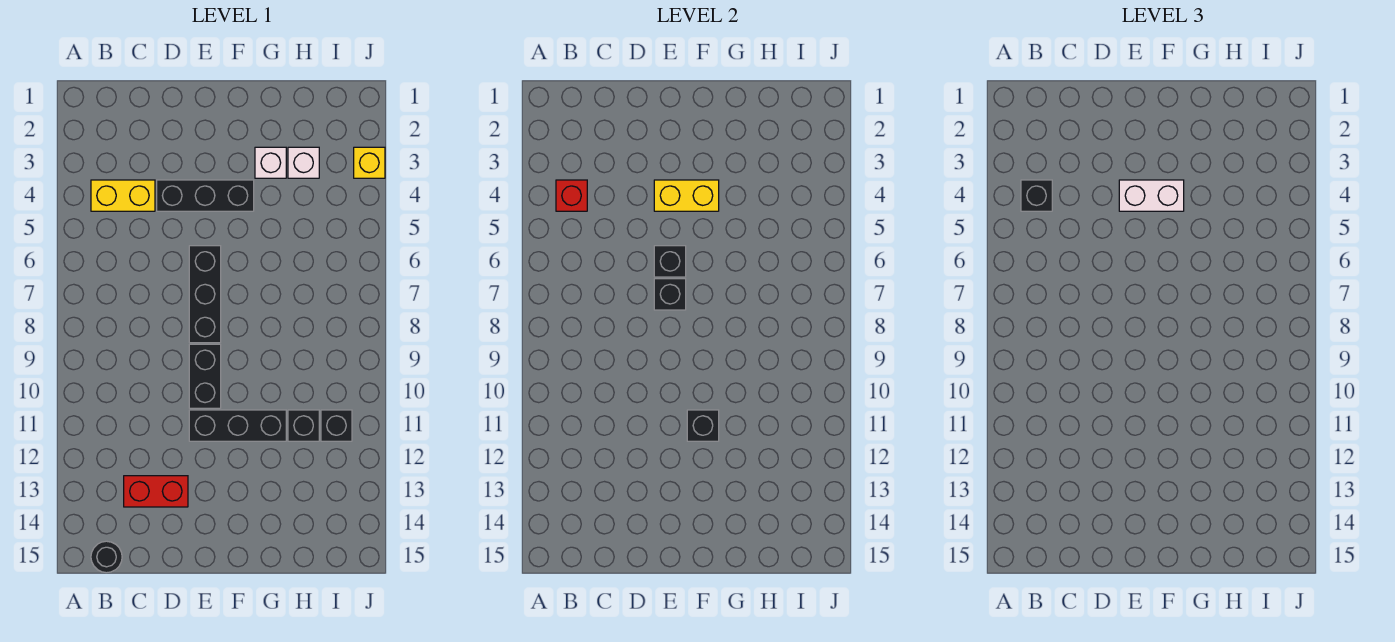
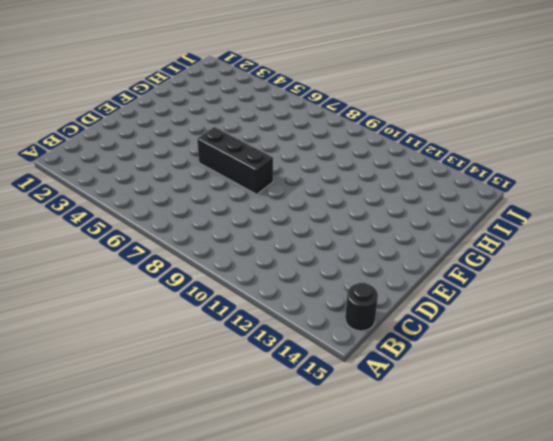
none -> yellow 1x2 brick [91,180,155,211]
none -> red 1x2 brick [124,476,188,507]
none -> black 1x3 brick [157,180,254,211]

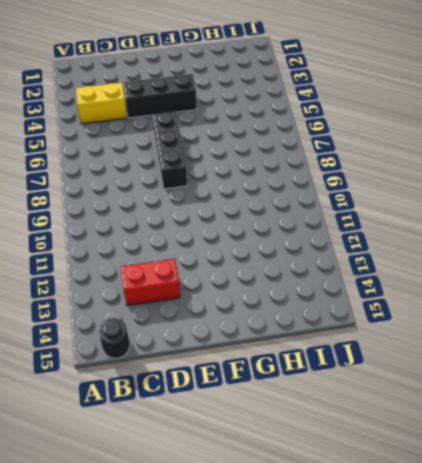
none -> black 1x2 brick [189,344,221,408]
none -> black 1x3 brick [189,410,286,441]
none -> white 1x1 brick [255,147,286,178]

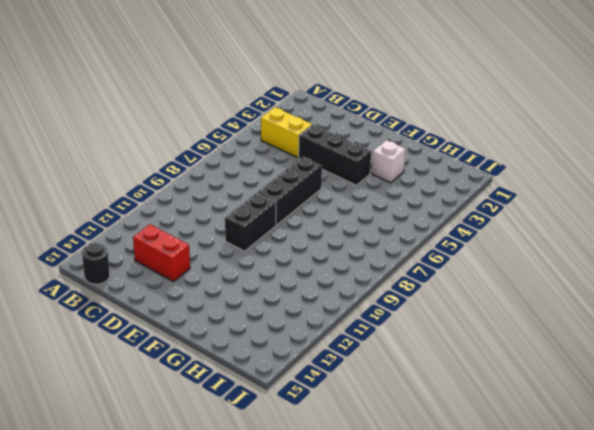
none -> black 1x3 brick [189,410,286,441]
none -> white 1x1 brick [288,147,319,178]
none -> black 1x1 brick [288,410,319,441]

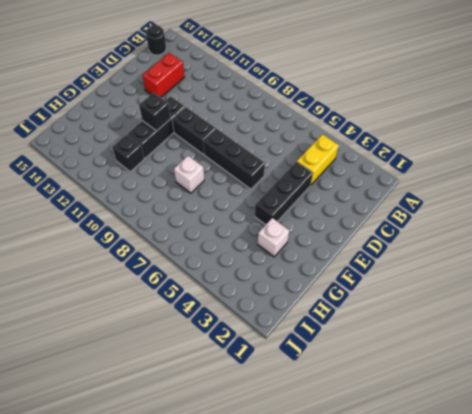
white 1x1 brick [174,156,204,193] -> white 1x1 brick moved to [288,147,319,178]
none -> black 1x1 brick [321,410,352,441]
none -> yellow 1x1 brick [354,147,385,178]
none -> red 1x1 brick [556,180,587,211]

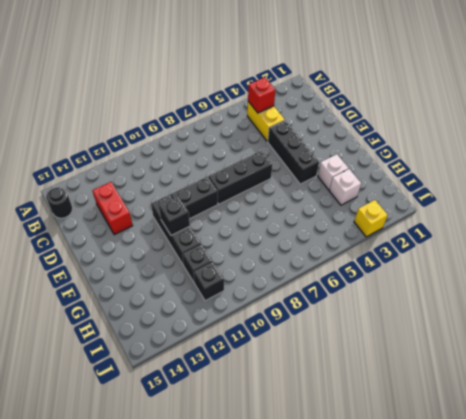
none -> yellow 1x2 brick [654,180,719,211]
none -> black 1x1 brick [654,246,686,277]
none -> black 1x1 brick [654,279,686,310]

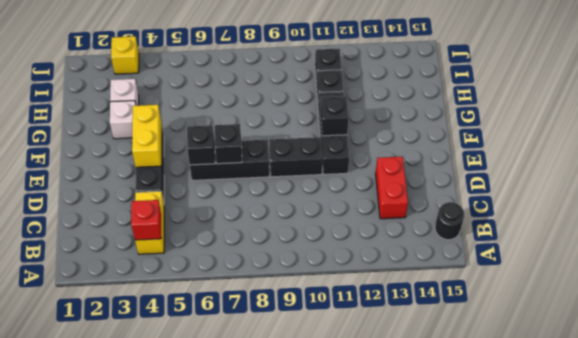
none -> black 1x1 brick [1021,180,1052,211]
none -> white 1x2 brick [1119,180,1184,211]

